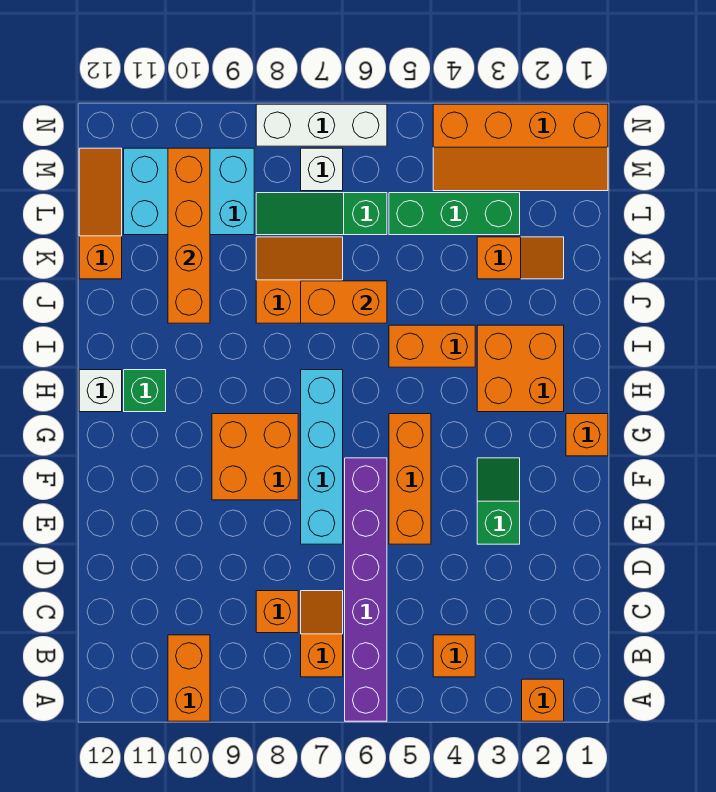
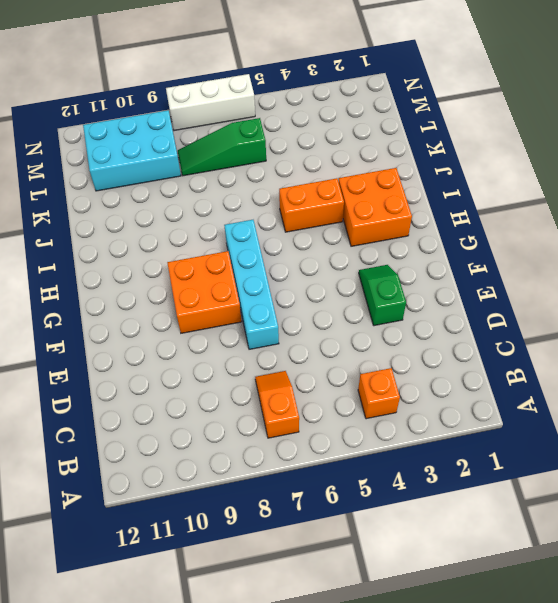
none -> orange 1x1 brick [522,679,564,721]
none -> purple 1x6 brick [345,458,387,721]
none -> orange 1x2 brick [168,635,210,721]

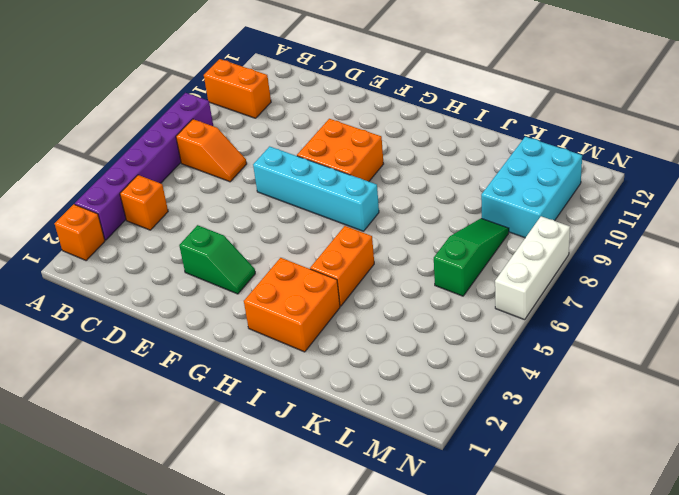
purple 1x6 brick [75,93,213,240] -> purple 1x6 brick turned to [345,458,387,721]
none -> orange 1x1 brick [256,591,298,633]
none -> orange 1x3 brick [389,414,431,544]
none -> orange 1x1 brick [566,414,608,456]

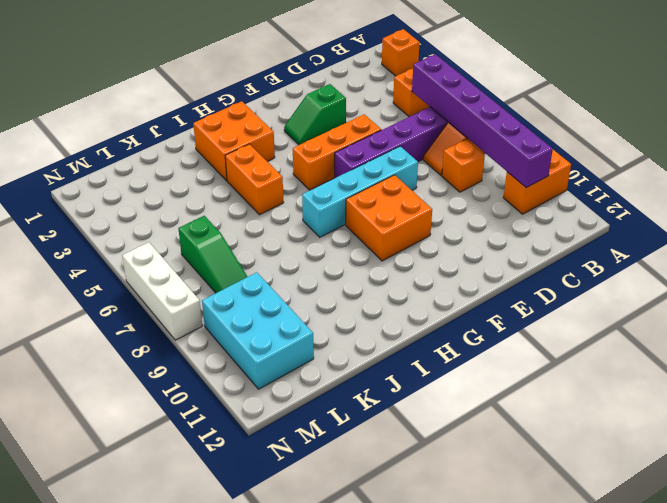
purple 1x6 brick [412,54,553,188] -> none
none -> orange 1x1 brick [566,414,608,456]
none -> green 1x1 brick [124,370,166,412]
none -> white 1x1 brick [79,370,122,412]

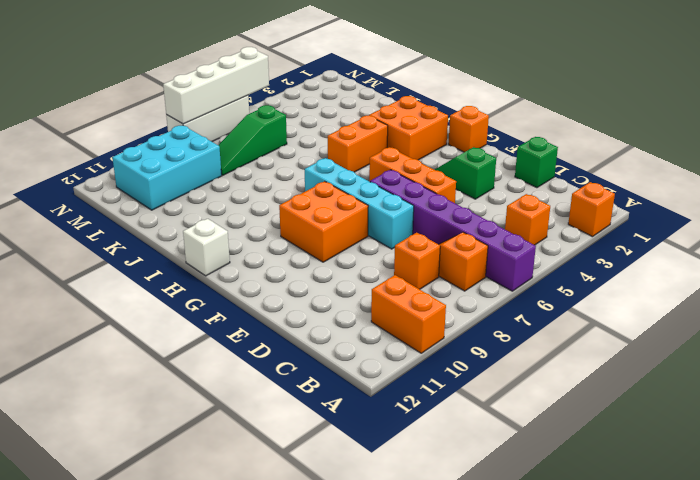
green 1x1 brick [515,137,558,188] -> green 1x1 brick moved to [124,370,166,412]
white 1x4 brick [163,47,269,124] -> none
none -> orange 2x2 slope [256,237,343,323]
none -> orange 1x2 slope [477,237,564,279]
none -> orange 1x3 slope [79,148,122,279]

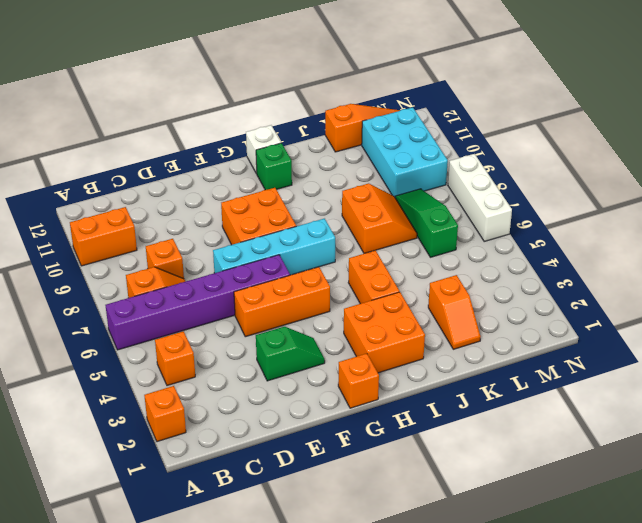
none -> green 1x3 brick [389,193,520,235]
none -> orange 2x4 slope [433,104,608,191]
none -> white 1x1 brick [301,148,343,191]

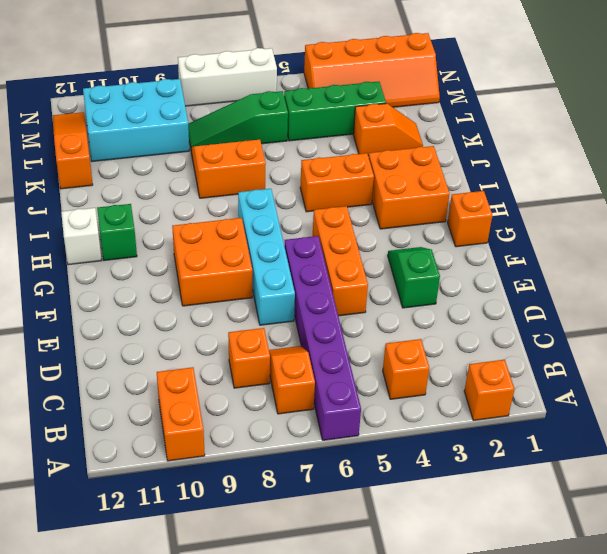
none -> white 1x1 brick [301,148,343,191]
none -> orange 1x2 brick [301,281,387,323]
none -> orange 1x4 brick [168,148,210,323]

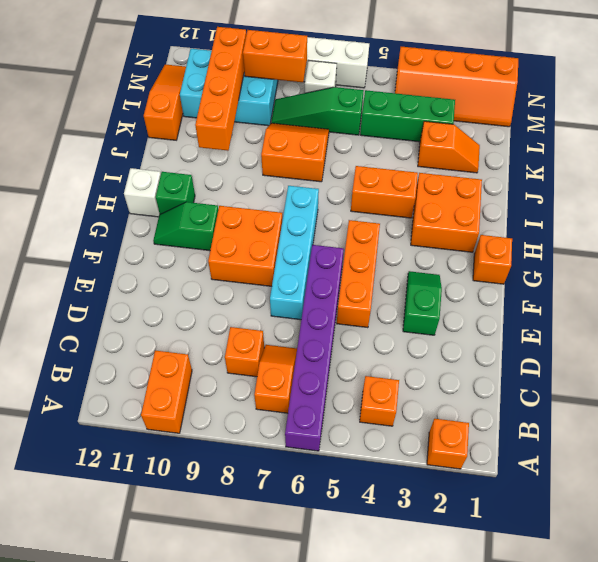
green 1x2 slope [153,202,218,251] -> none
orange 1x2 brick [243,30,307,82] -> orange 1x2 brick moved to [301,281,387,323]

